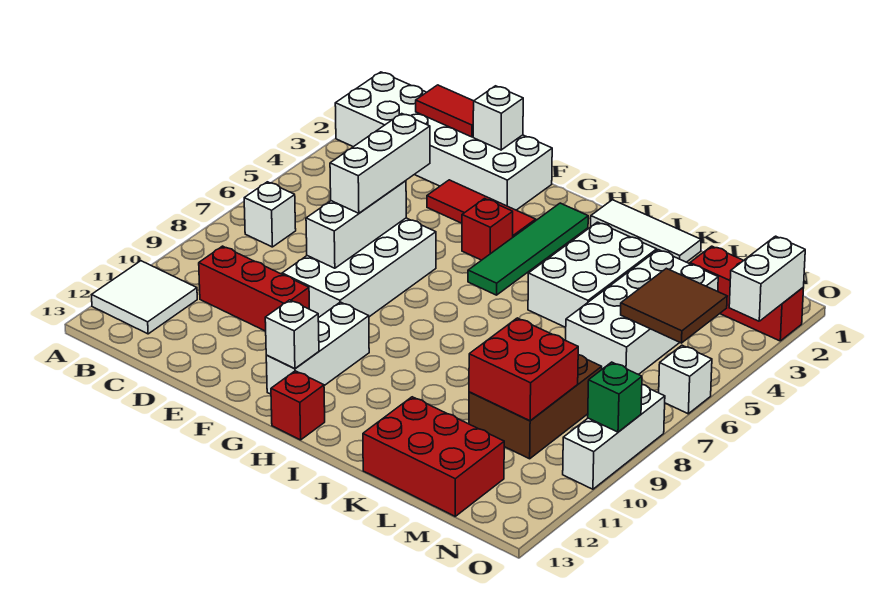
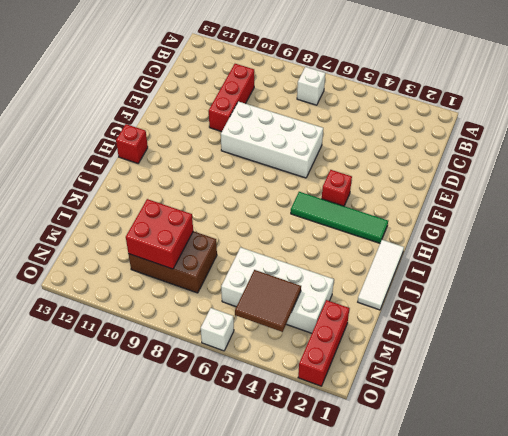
none -> white 2x6 brick [335,72,552,210]
none -> white 2x2 tile [92,261,197,334]
none -> red 1x3 tile [427,180,536,237]

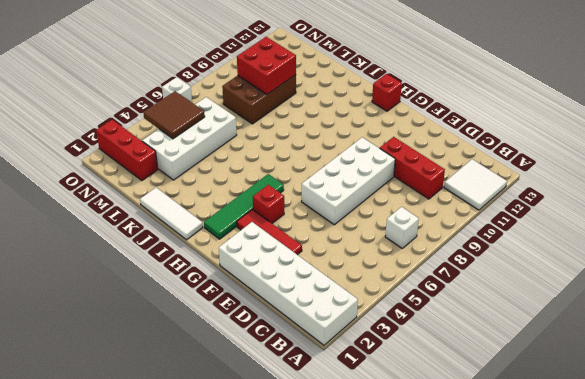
none -> white 1x3 brick [266,302,369,394]
none -> white 2x3 brick [528,222,657,327]
none -> red 2x3 brick [363,397,504,516]

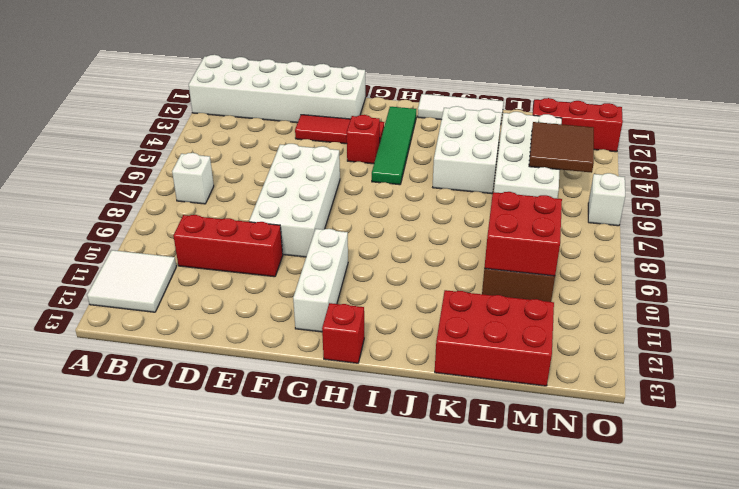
none -> white 1x3 brick [563,385,665,489]
none -> red 1x2 tile [416,85,474,137]
none -> white 1x1 brick [473,86,523,150]

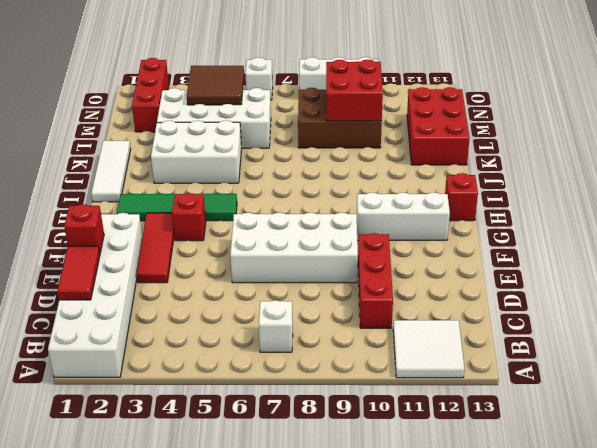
red 1x1 brick [64,204,104,253] -> white 1x1 brick [473,86,523,150]
none -> white 1x3 brick [306,181,406,268]
none -> white 1x1 brick [265,300,319,369]
none -> white 1x2 brick [729,236,805,321]

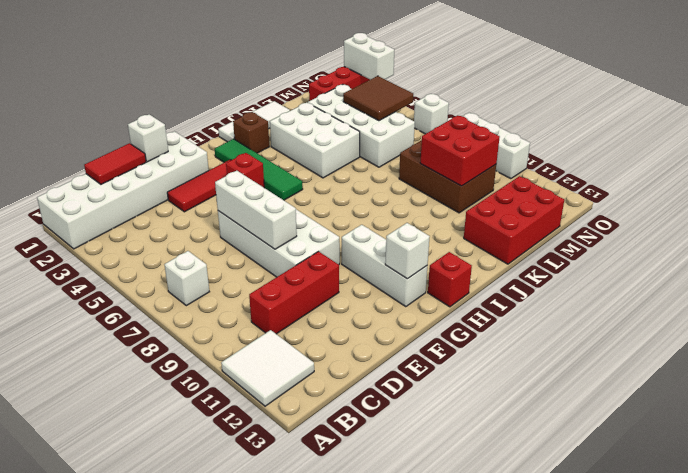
brown 1x1 brick [233,112,269,153] -> none
none -> green 1x1 brick [588,362,642,432]
none -> white 1x3 brick [330,114,430,213]

